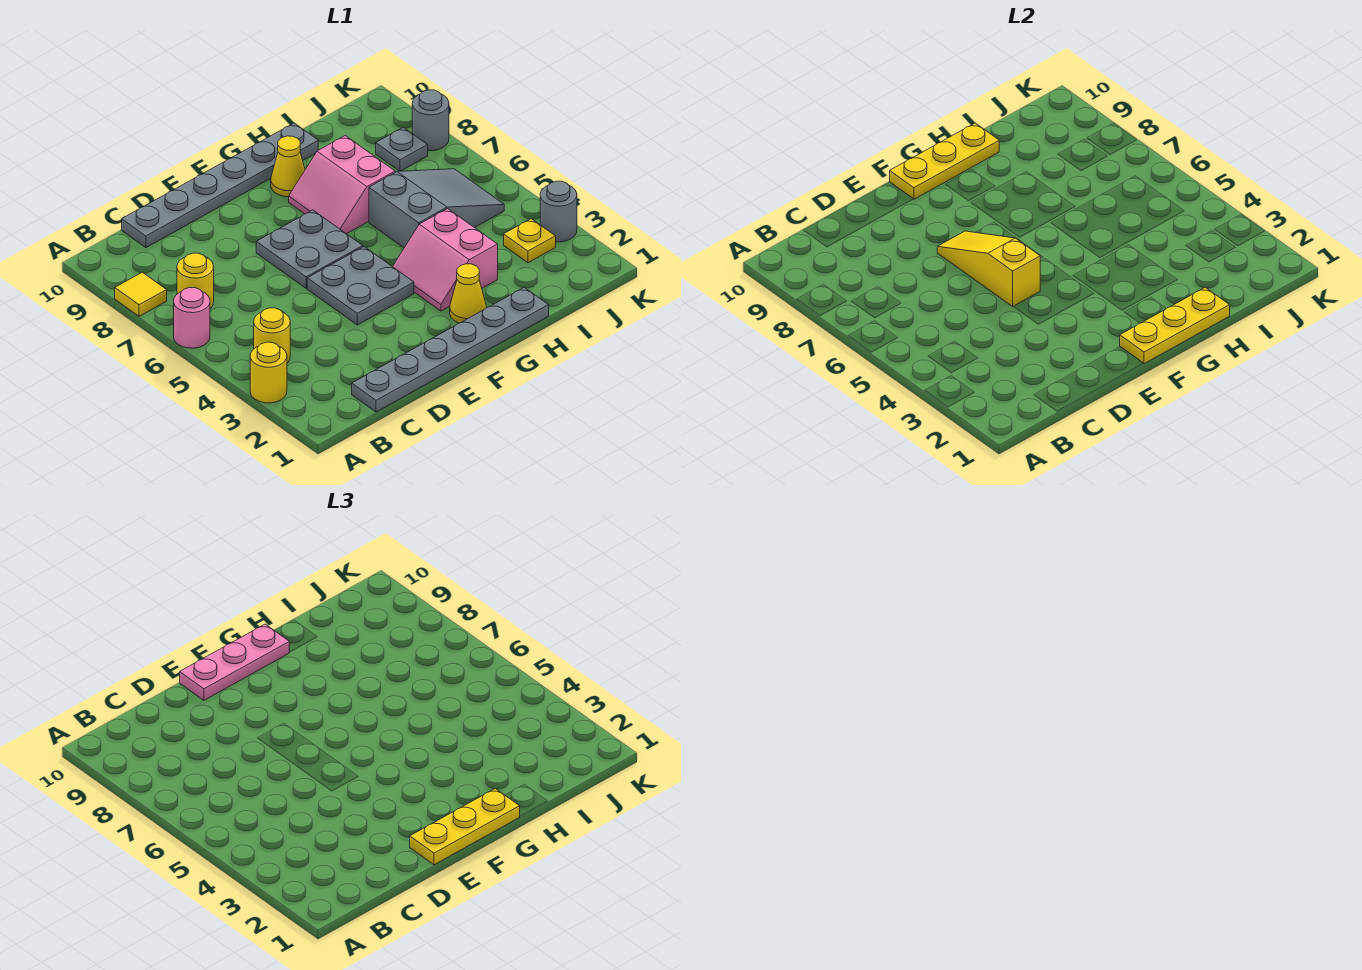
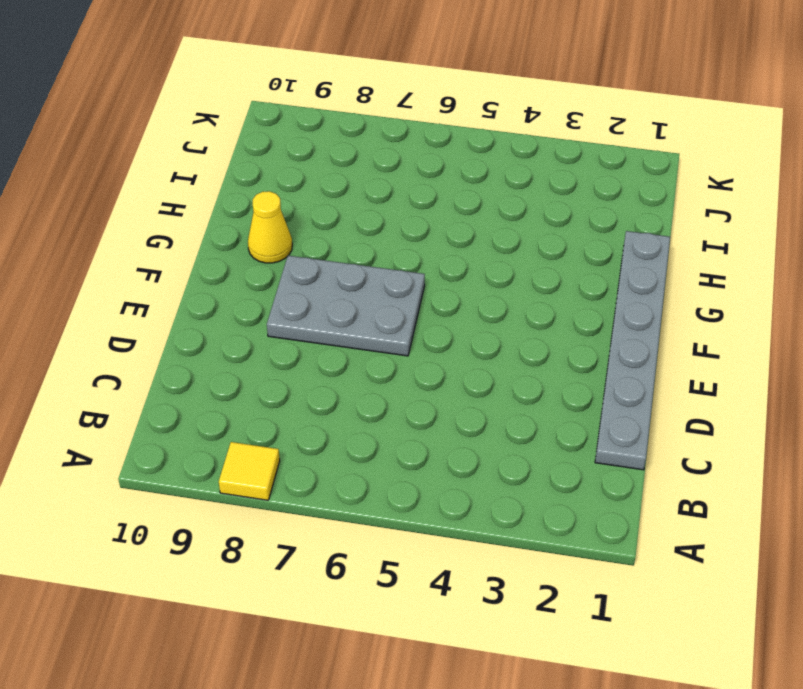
grey 2x3 plate [267,256,425,356] -> grey 2x2 plate [256,210,363,288]
none -> yellow 1x1 round brick [250,342,287,403]
none -> pink 1x1 round brick [174,288,210,348]
none -> yellow 1x1 round brick [254,308,290,363]

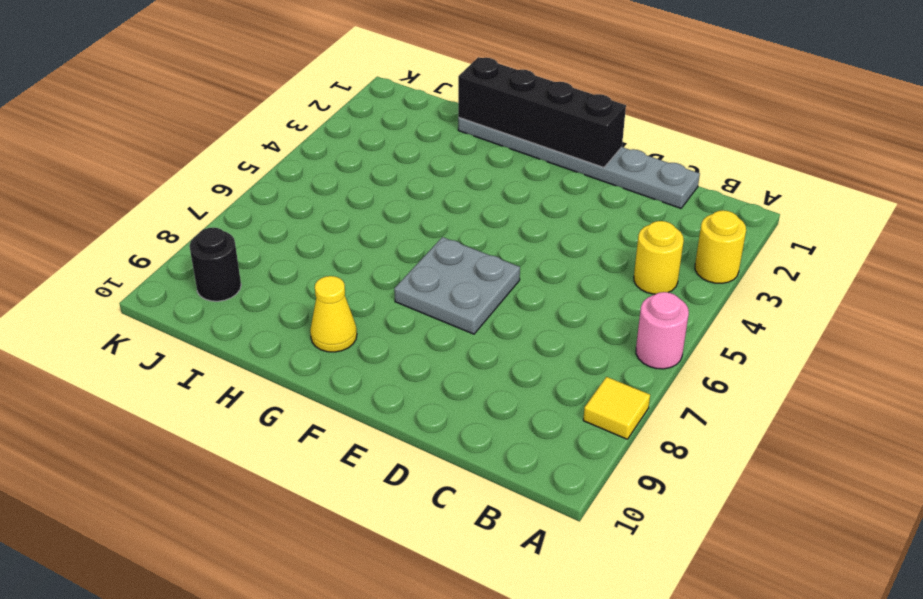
black 1x4 brick [458,57,626,167] -> yellow 1x3 plate [1120,287,1230,364]
black 1x1 round brick [189,228,241,301] -> none
none -> yellow 1x1 round brick [177,253,214,309]
none -> grey 1x6 plate [122,123,318,248]
none -> grey 2x2 plate [307,247,414,325]

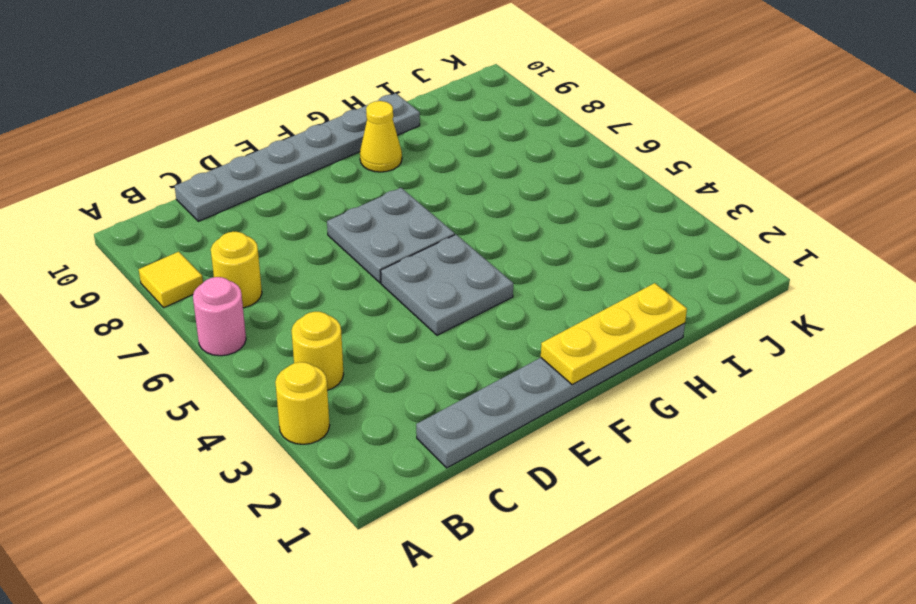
none -> yellow 1x1 cone [450,264,486,323]
none -> pink 2x2 slope [393,209,498,311]
none -> pink 2x2 slope [289,136,395,234]

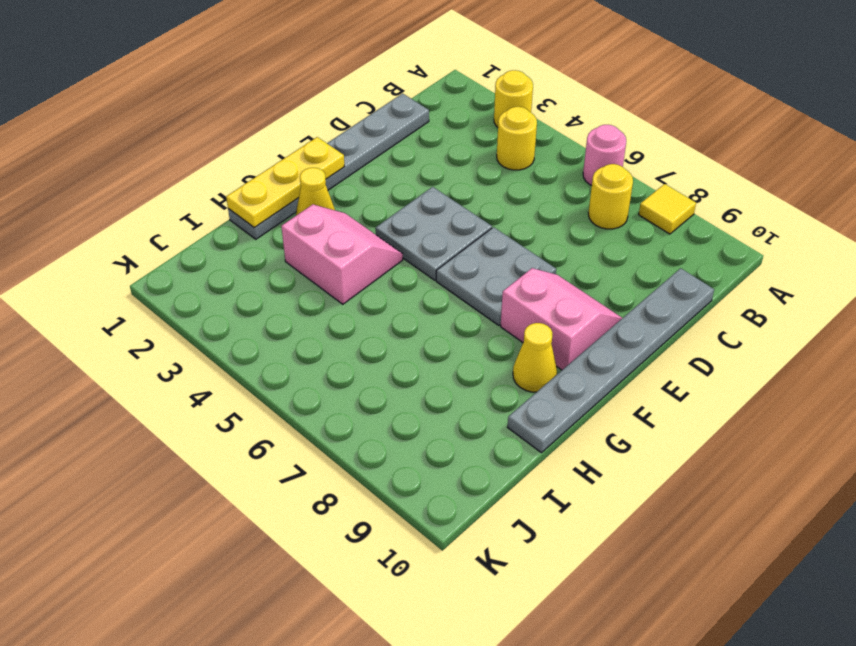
pink 2x2 slope [501,268,622,370] -> pink 2x2 slope moved to [289,136,395,234]
none -> grey 2x3 slope [369,169,504,248]
none -> yellow 1x1 plate [504,219,556,263]
none -> grey 1x1 plate [376,127,428,171]

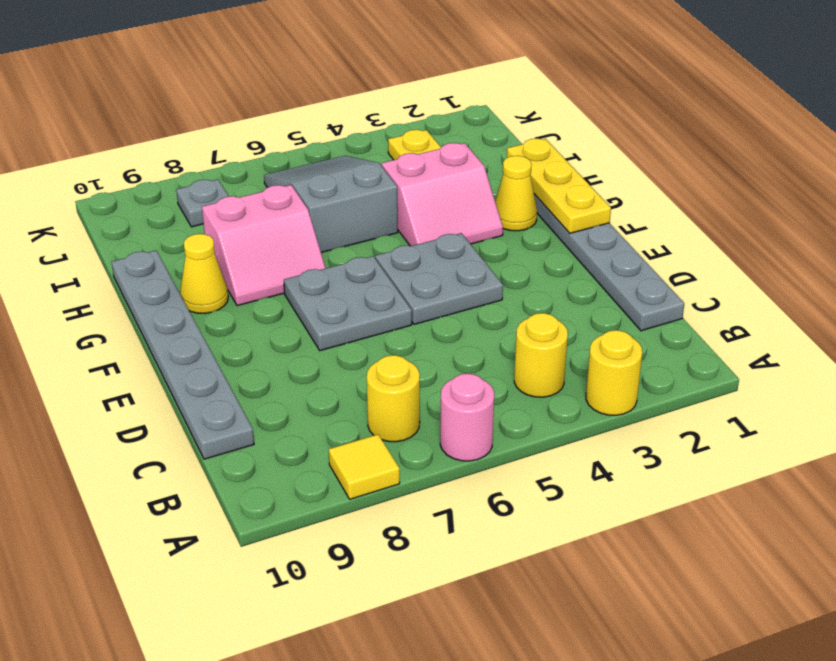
none -> grey 1x1 round brick [540,181,577,242]
none -> grey 1x1 round brick [412,90,449,151]
none -> yellow 1x3 slope [937,231,1040,307]

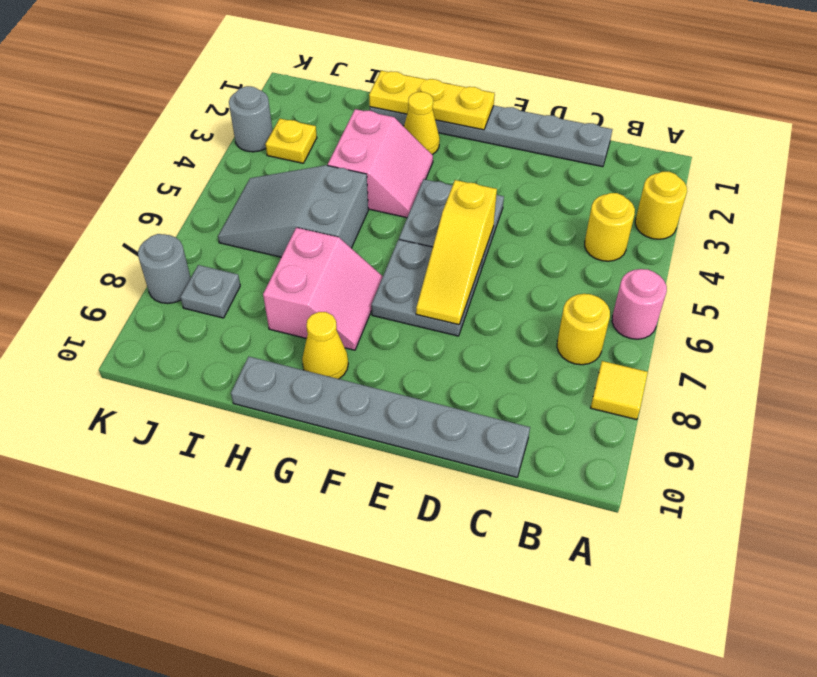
none -> yellow 1x3 plate [890,123,999,199]
none -> yellow 1x3 plate [410,789,520,865]
none -> pink 1x3 plate [180,624,289,700]

